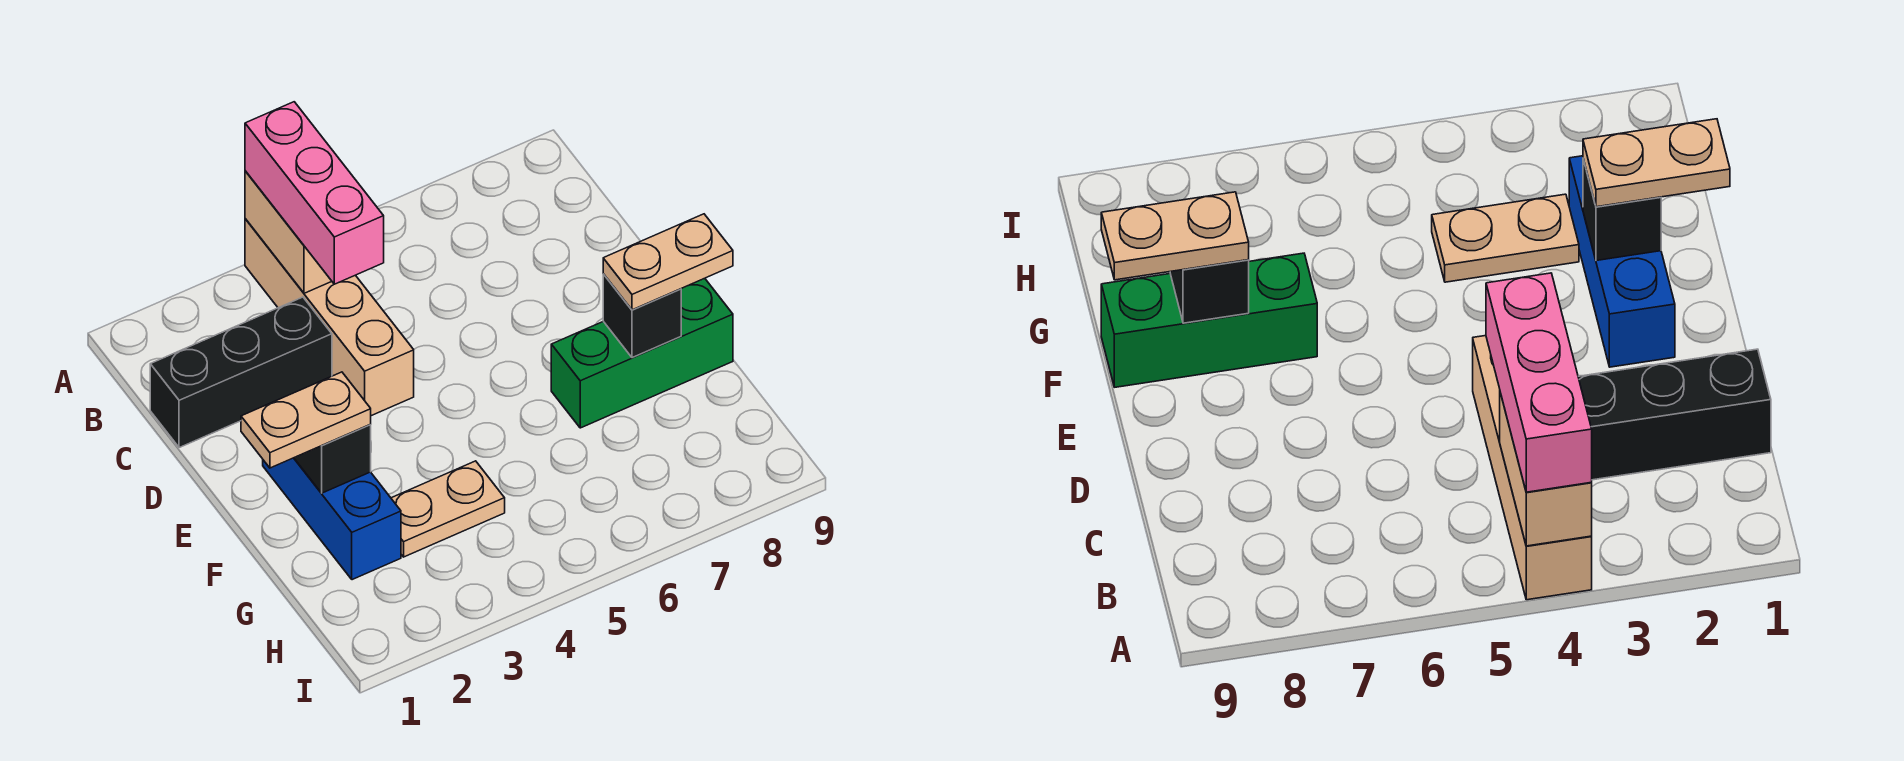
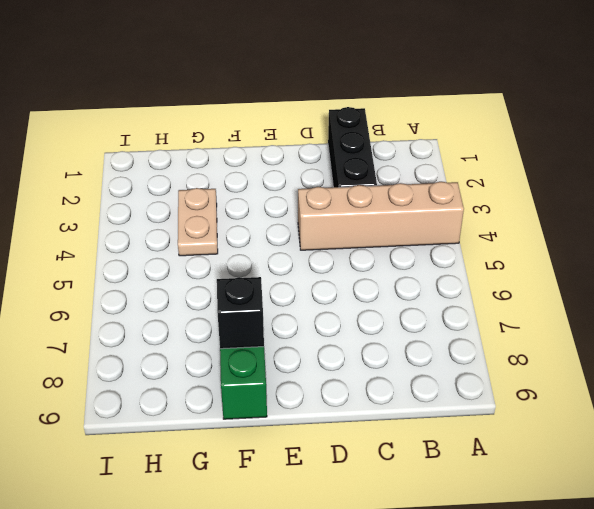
none -> blue 1x3 brick [263,458,401,580]
none -> tan 1x2 brick [245,171,332,293]

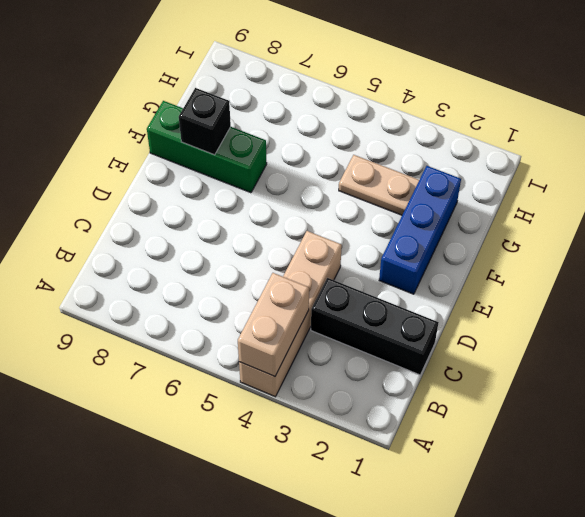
none -> black 1x1 brick [294,424,371,493]
none -> pink 1x3 brick [245,102,384,284]

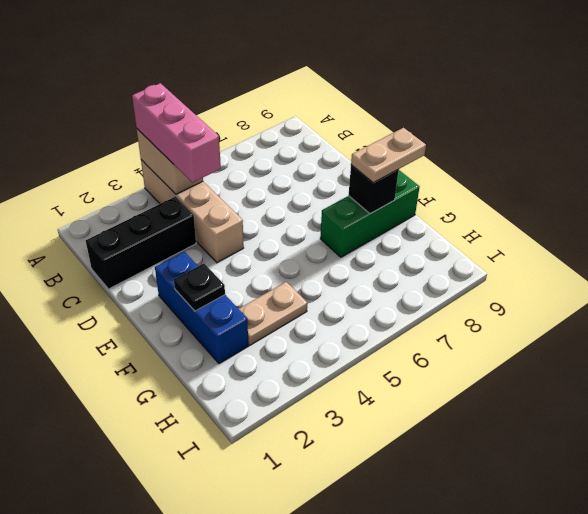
black 1x1 plate [174,263,225,311] -> black 1x1 brick [294,424,371,493]
none -> tan 1x2 plate [241,372,371,468]

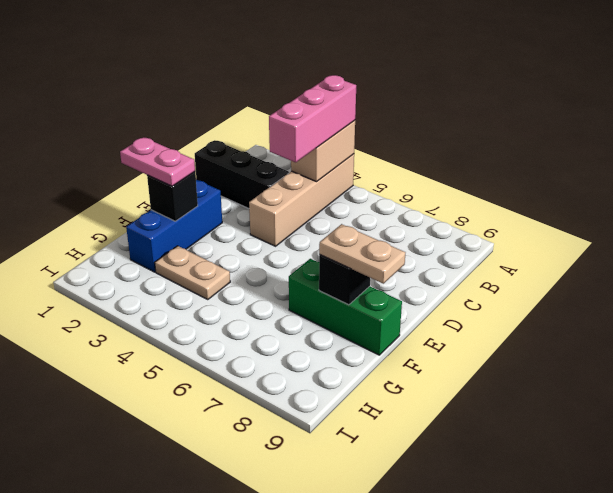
pink 1x2 plate [120,137,195,186] -> tan 1x2 plate [241,372,371,468]

